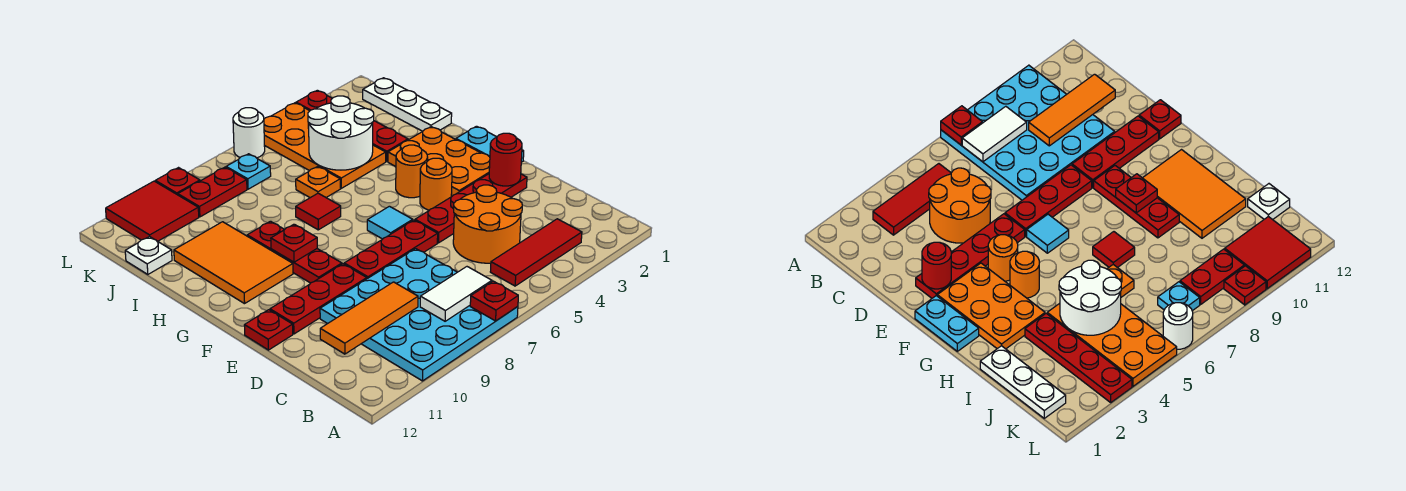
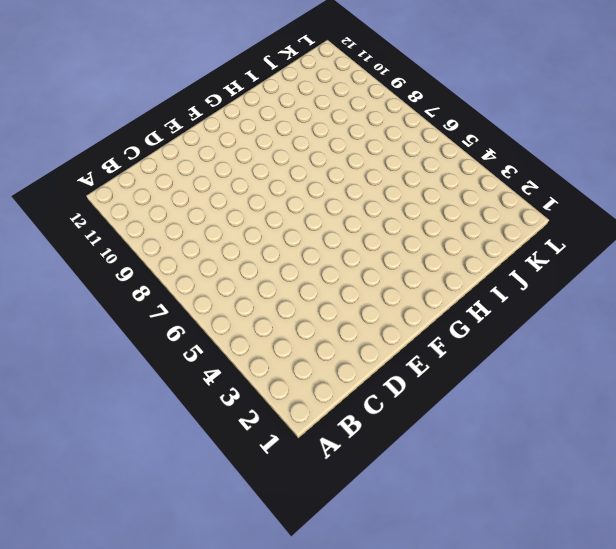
none -> cyan 4x4 plate [320,249,518,381]
none -> red 1x3 tile [490,219,582,286]
none -> orange 2x2 round brick [453,185,522,263]
none -> red 1x4 plate [415,174,527,243]

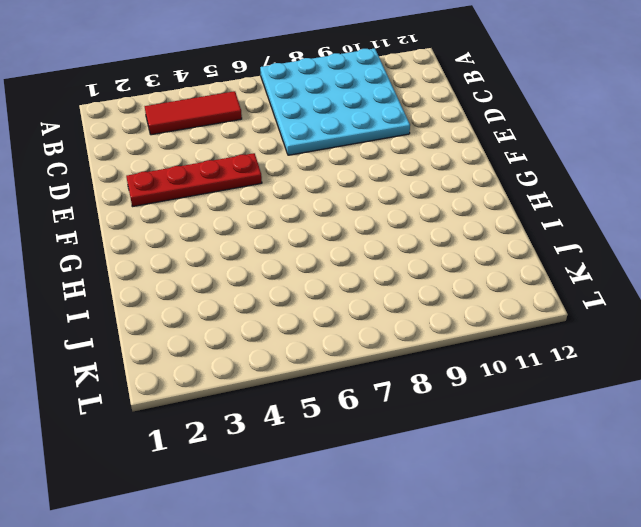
none -> orange 2x2 round brick [453,185,522,263]
none -> red 1x3 plate [344,220,438,279]
none -> red 1x3 plate [270,264,367,334]
none -> red 1x1 plate [244,310,293,350]

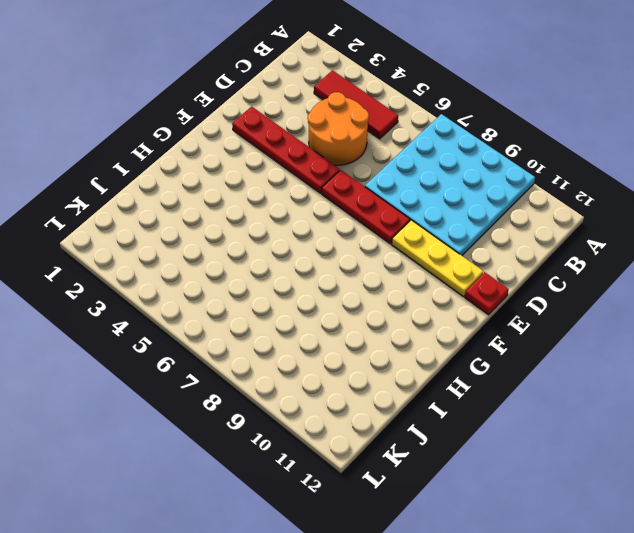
yellow 1x3 plate [392,220,483,297] -> red 1x3 plate [270,264,367,334]
none -> cyan 1x2 plate [456,126,524,162]
none -> orange 2x3 plate [388,127,490,197]
none -> orange 1x1 round brick [420,158,452,210]
none -> cyan 1x1 tile [367,206,413,239]

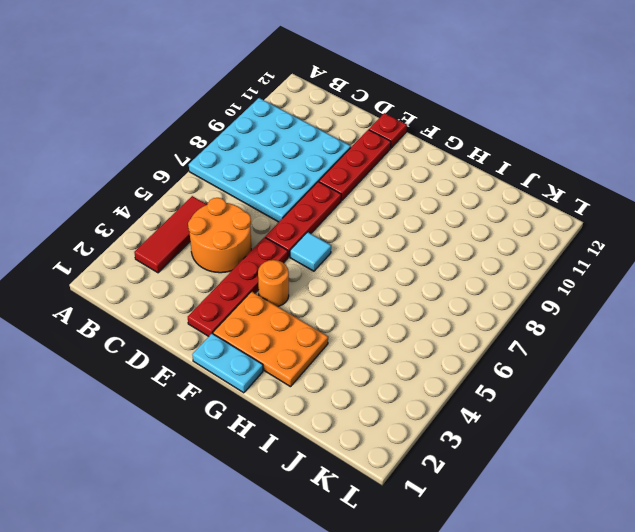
none -> red 1x3 plate [247,221,342,283]
none -> orange 1x1 round brick [396,145,428,198]
none -> orange 2x3 tile [174,222,293,304]
none -> red 1x1 tile [296,193,341,230]

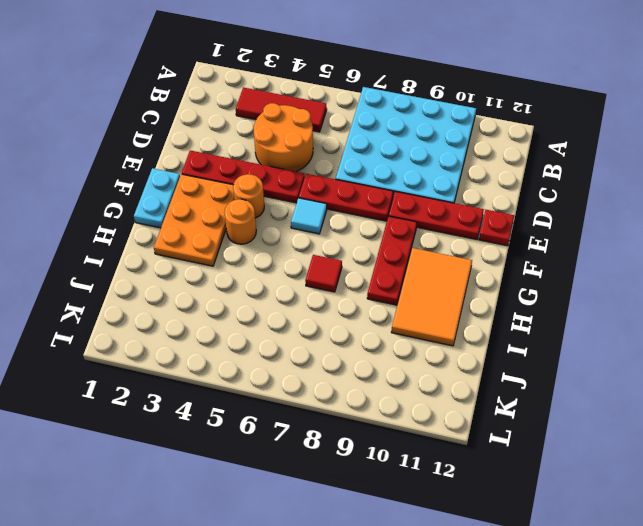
none -> white 1x3 plate [363,78,452,131]
none -> red 1x4 plate [296,90,408,161]
none -> orange 2x4 plate [264,103,386,188]
none -> orange 1x1 plate [296,167,340,198]

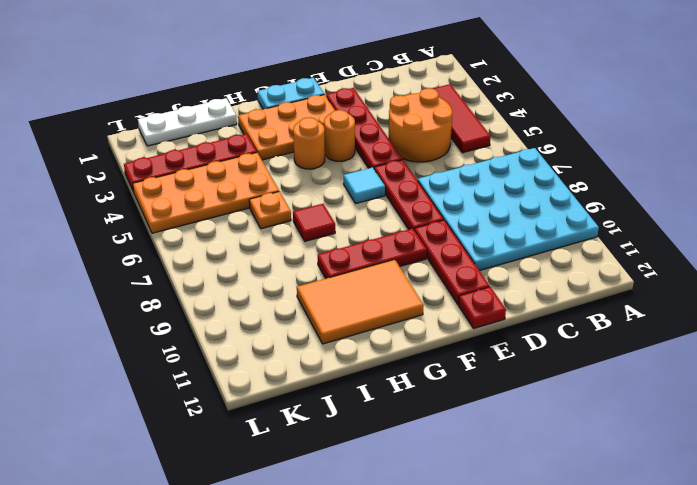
none -> white 1x1 plate [125,236,172,274]
none -> cyan 1x1 plate [226,154,271,189]
none -> red 1x2 plate [178,167,247,217]
none -> red 2x2 tile [106,181,199,241]

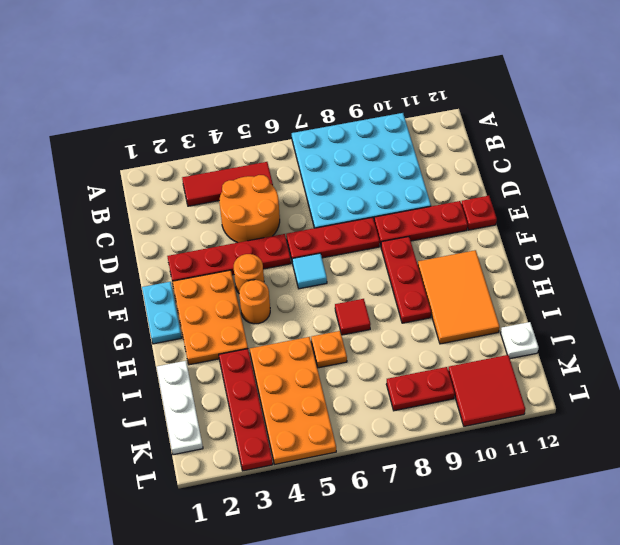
none -> cyan 1x1 plate [226,154,271,189]
none -> white 1x1 round brick [233,108,265,158]
none -> red 1x1 plate [155,168,200,195]
none -> red 1x1 plate [470,281,518,321]

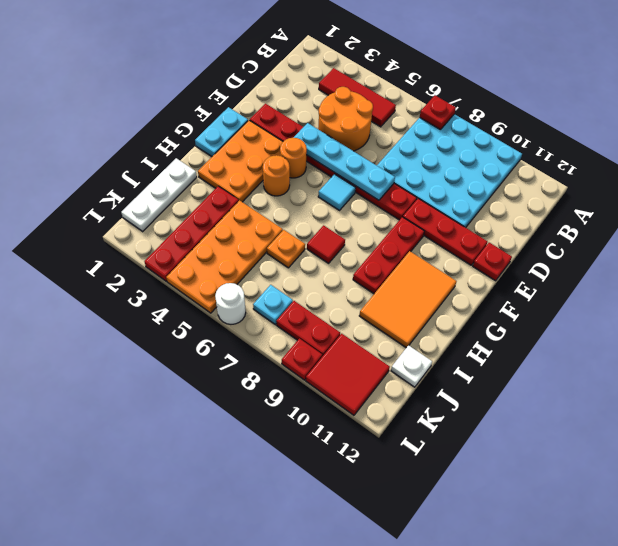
cyan 1x4 plate [293,123,395,200] -> none
none -> white 1x2 tile [420,267,492,321]
none -> orange 1x3 tile [320,282,418,354]
none -> red 1x1 round brick [489,133,522,186]
none -> red 1x1 plate [271,224,317,262]

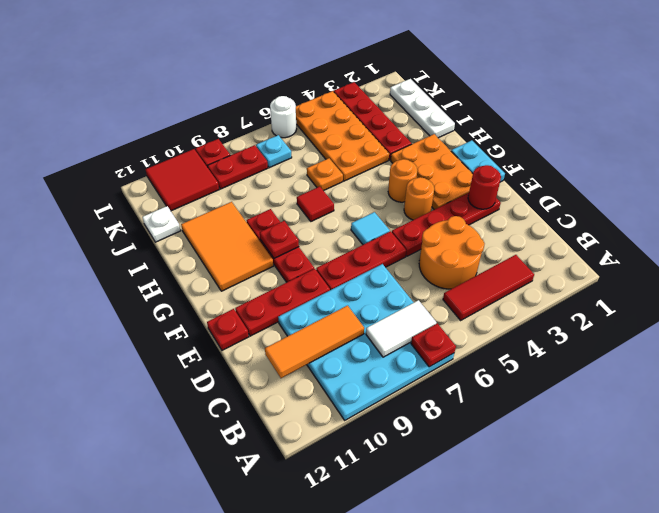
none -> white 2x2 round brick [308,96,374,170]

